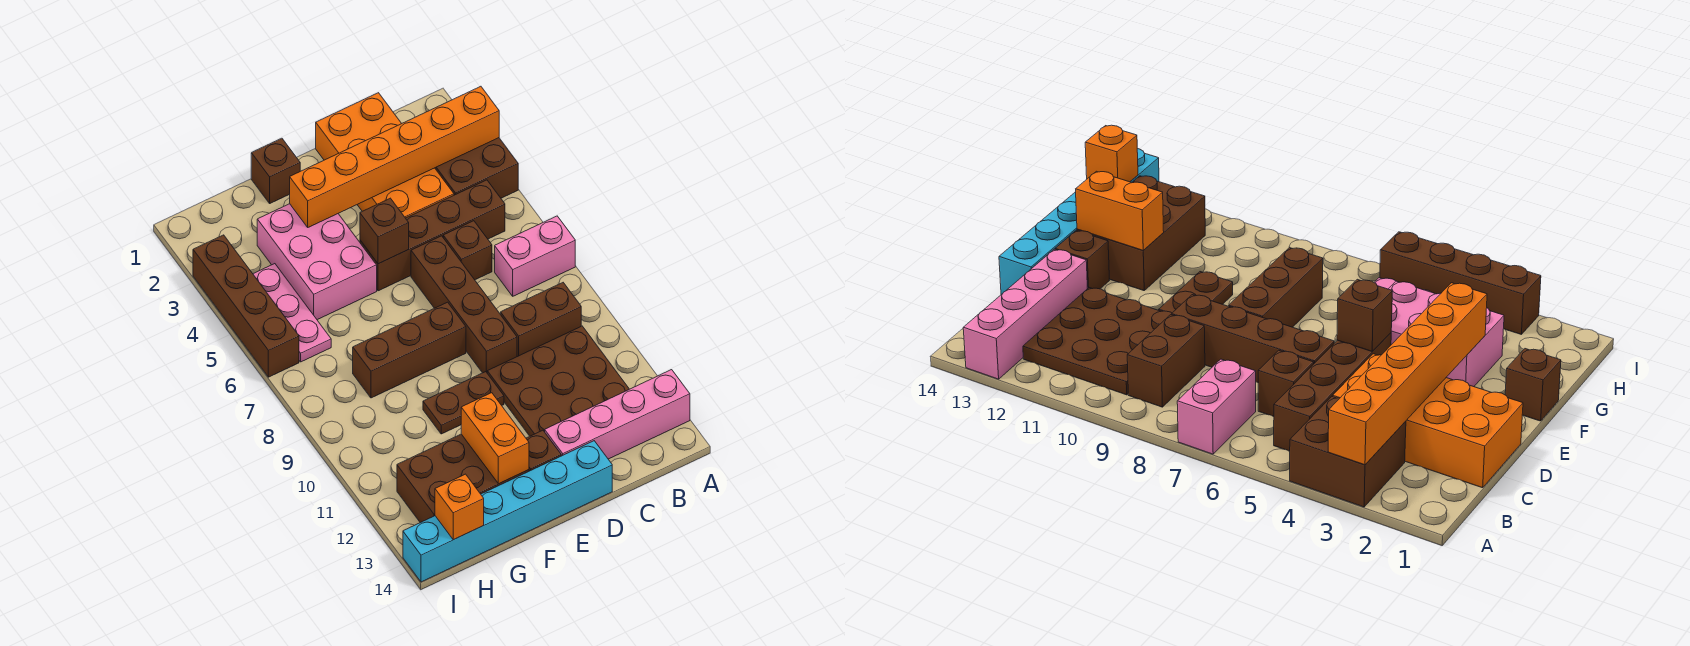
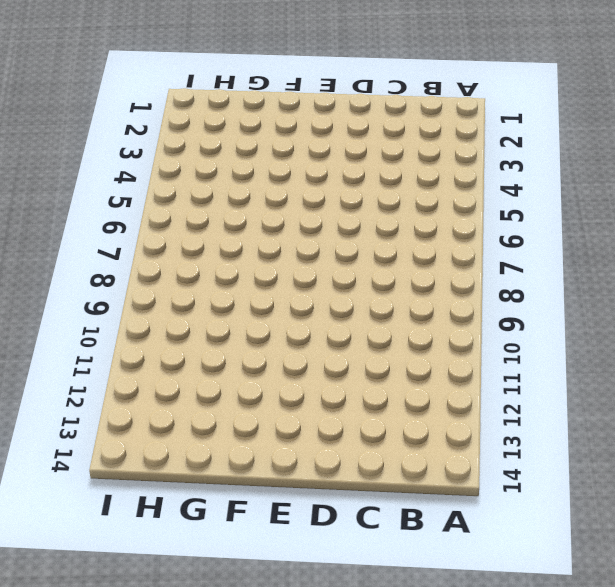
none -> brown 2x2 brick [435,138,518,198]
none -> pink 1x2 brick [495,216,575,296]
none -> pink 1x4 brick [545,370,690,459]

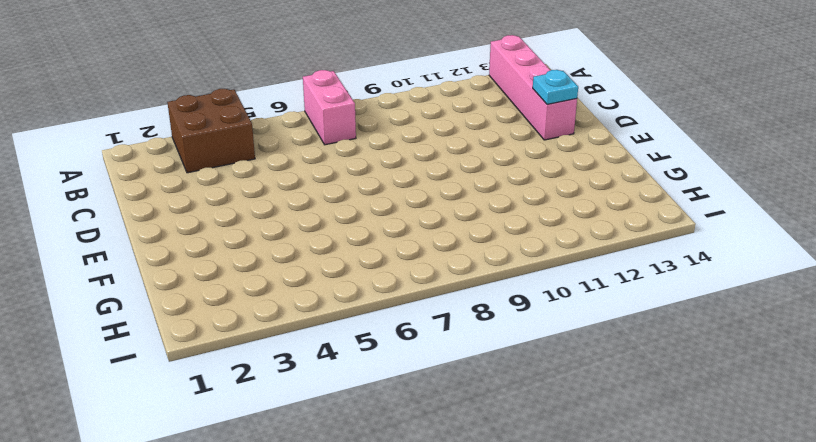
cyan 1x1 plate [533,70,578,104] -> none
none -> brown 1x4 brick [360,180,505,291]
none -> brown 1x2 brick [501,283,581,357]
none -> brown 3x3 plate [487,326,629,436]

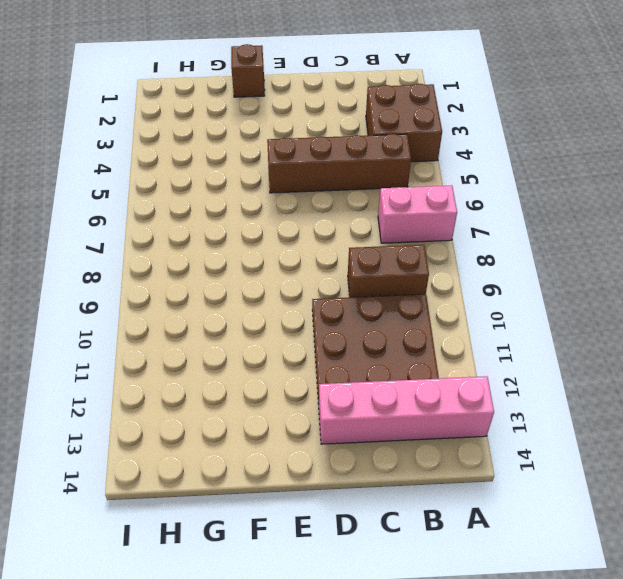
none -> orange 2x4 brick [316,93,454,218]
none -> brown 1x1 brick [443,221,492,280]
none -> brown 1x4 brick [411,236,517,373]

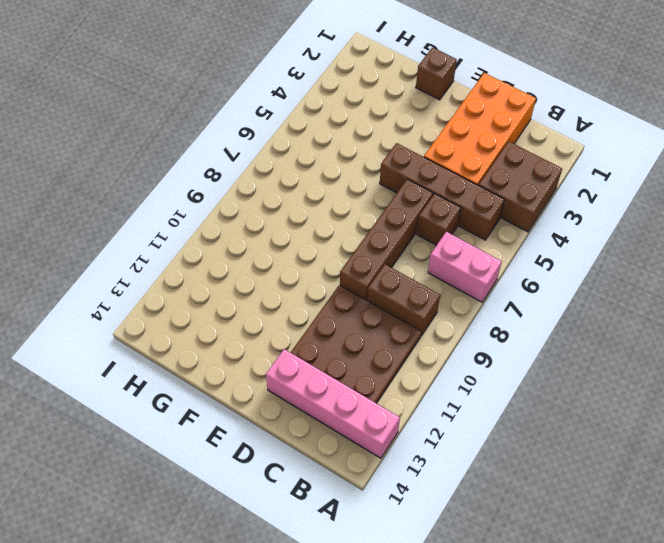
none -> cyan 1x6 brick [403,441,612,582]
none -> brown 1x3 brick [353,302,466,398]
none -> brown 1x2 plate [423,372,504,434]

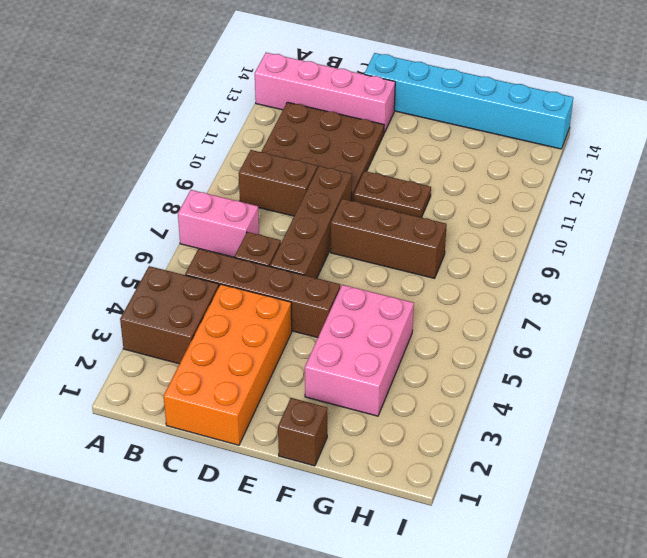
none -> brown 1x1 brick [526,430,561,471]
none -> brown 2x3 brick [397,434,529,523]
none -> pink 1x3 plate [253,264,331,362]

